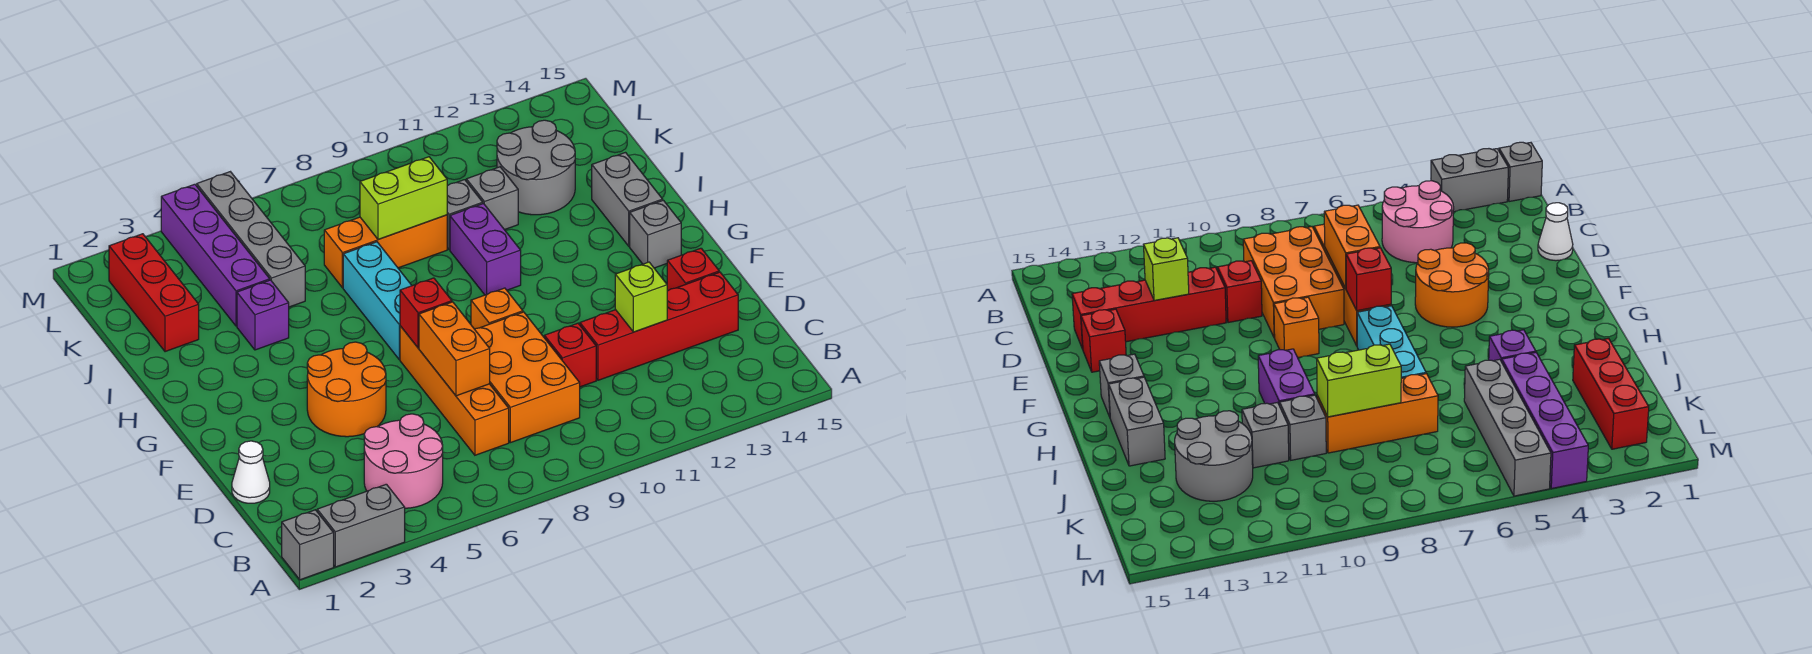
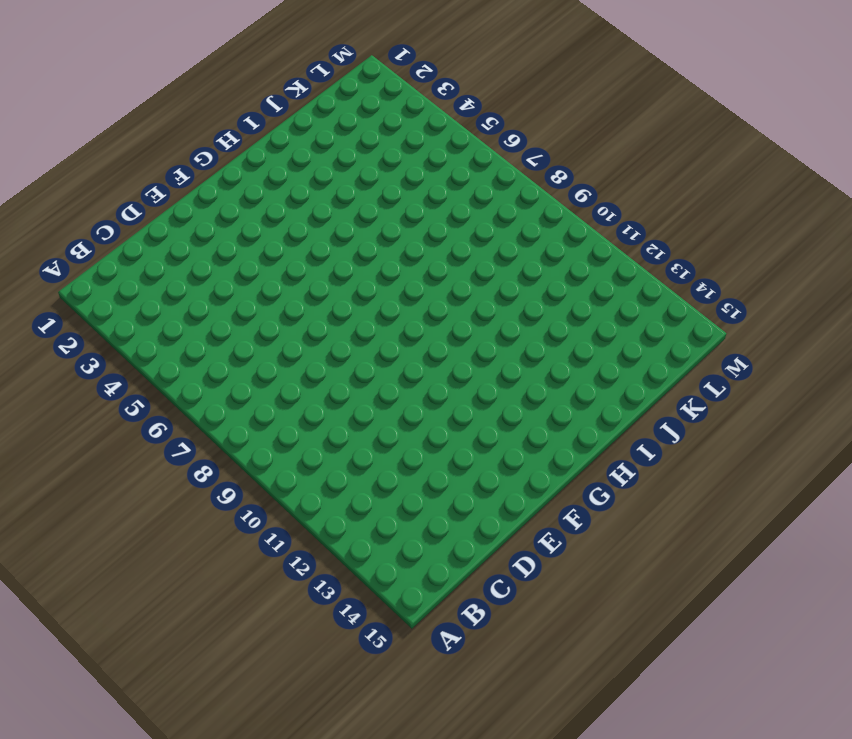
none -> grey 1x1 brick [282,510,334,580]
none -> grey 1x2 brick [317,484,405,567]
none -> pink 2x2 round brick [364,414,443,508]

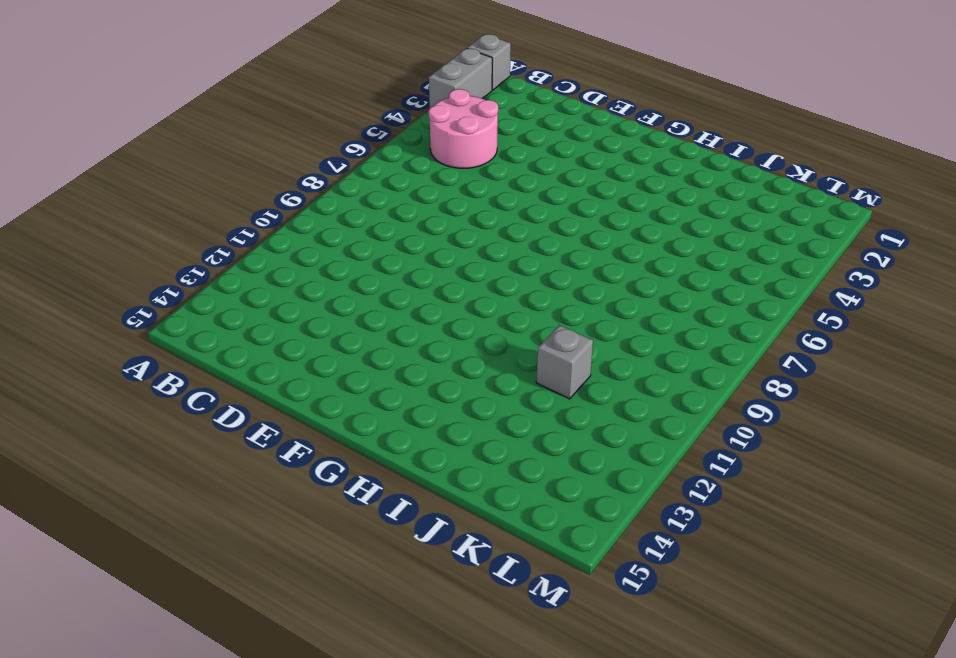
none -> orange 1x4 brick [400,326,509,455]
none -> orange 2x3 brick [475,312,580,443]
none -> white 1x1 cone [232,441,270,503]

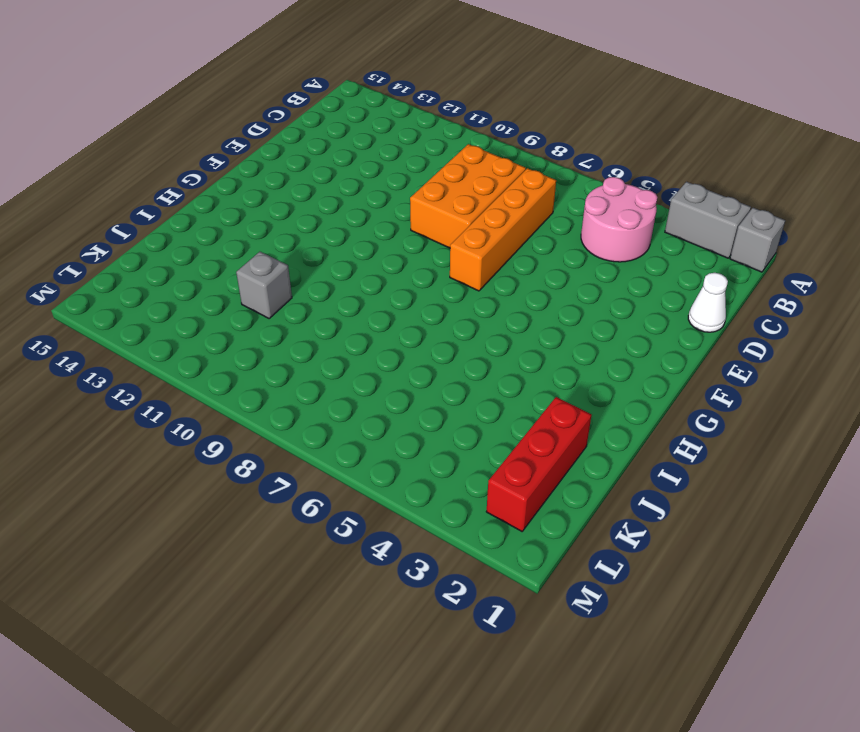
none -> red 1x1 brick [544,323,596,387]
none -> red 1x4 brick [580,272,738,380]
none -> orange 2x2 round brick [307,342,386,437]

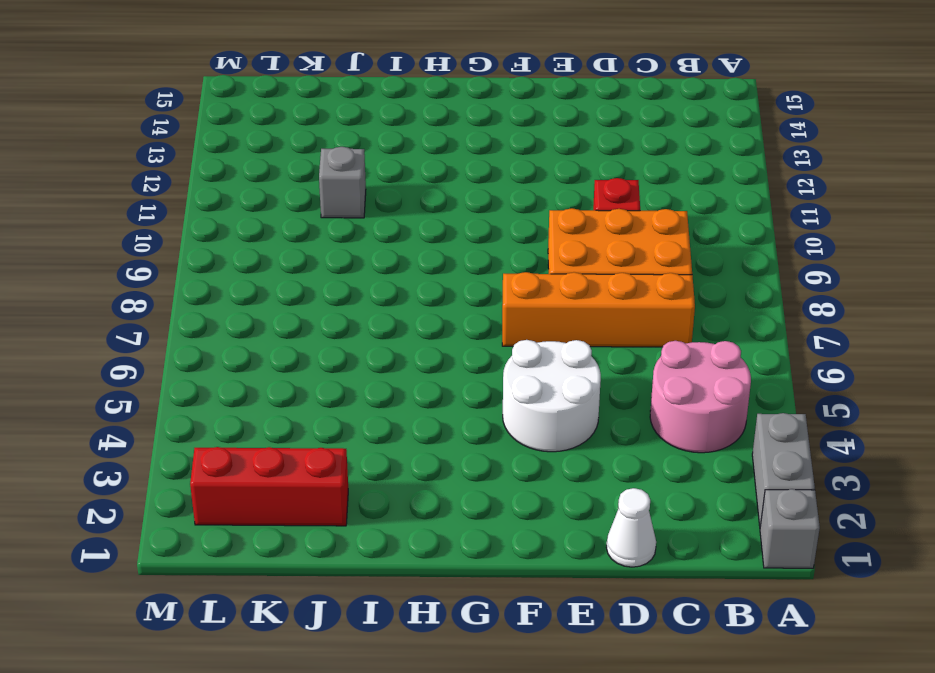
white 2x2 round brick [503,340,601,452] -> orange 2x2 round brick [307,342,386,437]
none -> red 1x4 brick [580,272,738,380]
none -> red 1x1 brick [667,248,719,291]
none -> orange 1x1 brick [471,288,523,329]

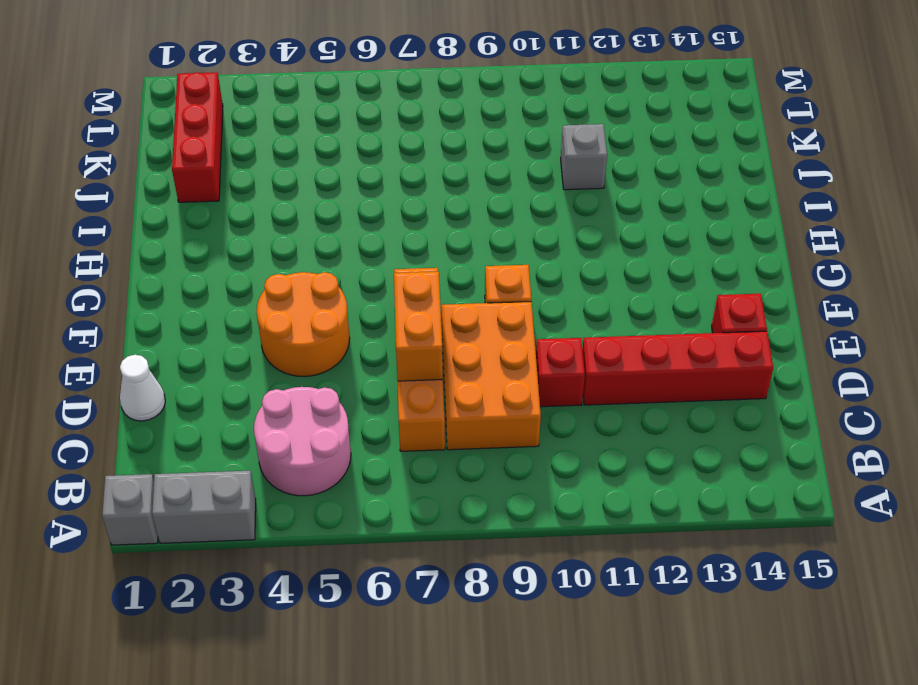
none -> cyan 1x3 brick [343,242,412,360]
none -> grey 1x1 brick [630,200,681,268]
none -> purple 1x2 brick [450,204,521,295]

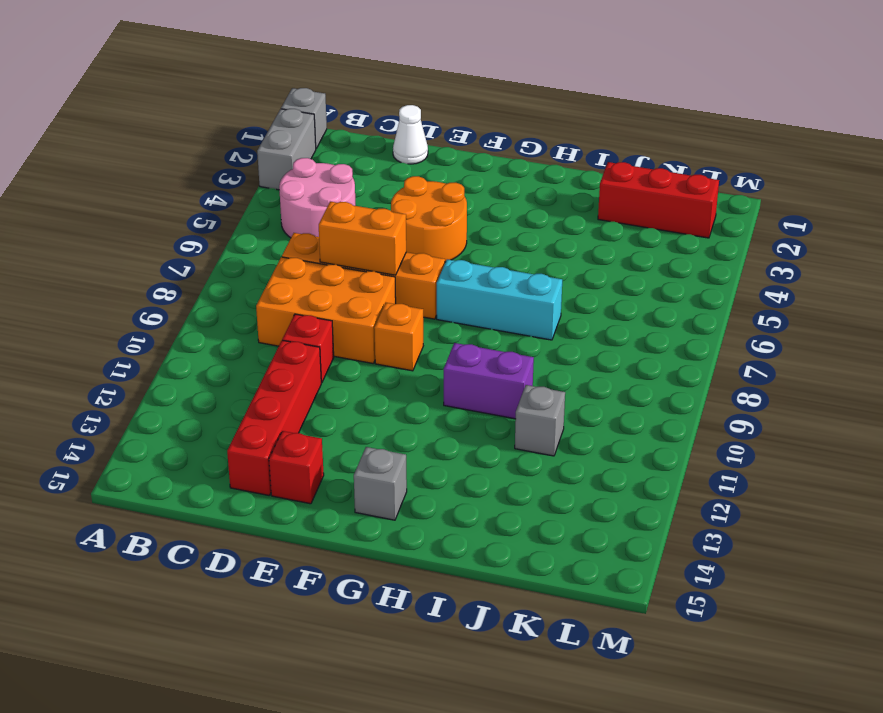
none -> grey 1x2 brick [592,153,663,246]
none -> purple 1x1 brick [237,280,289,350]
none -> purple 1x4 brick [161,184,270,326]

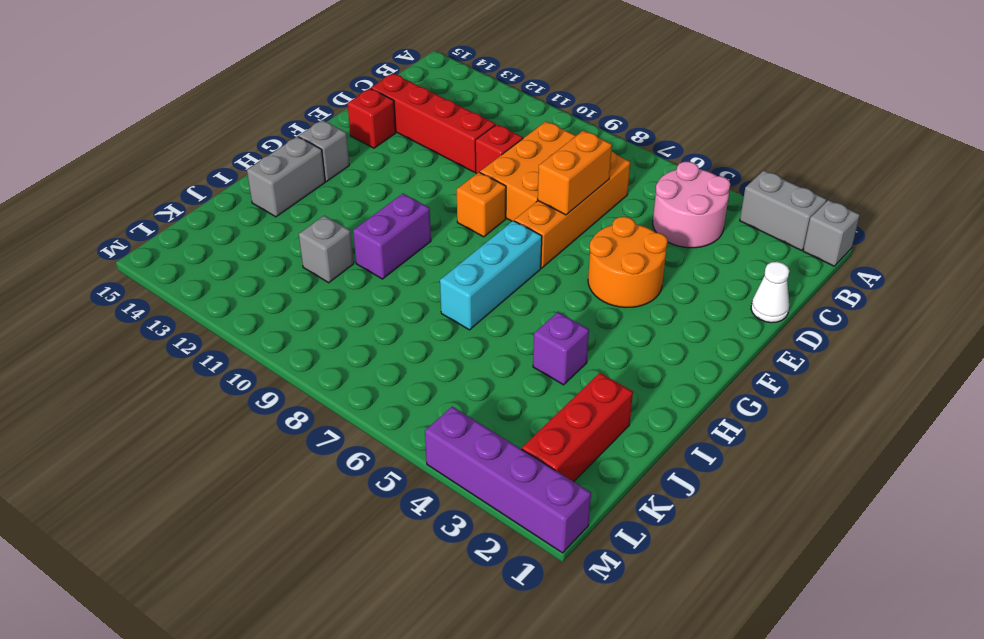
purple 1x4 brick [425,406,591,553] -> purple 1x4 brick turned to [161,184,270,326]
none -> grey 1x4 brick [197,172,305,307]
none -> orange 1x3 brick [324,215,447,288]
none -> grey 1x1 brick [447,180,483,249]

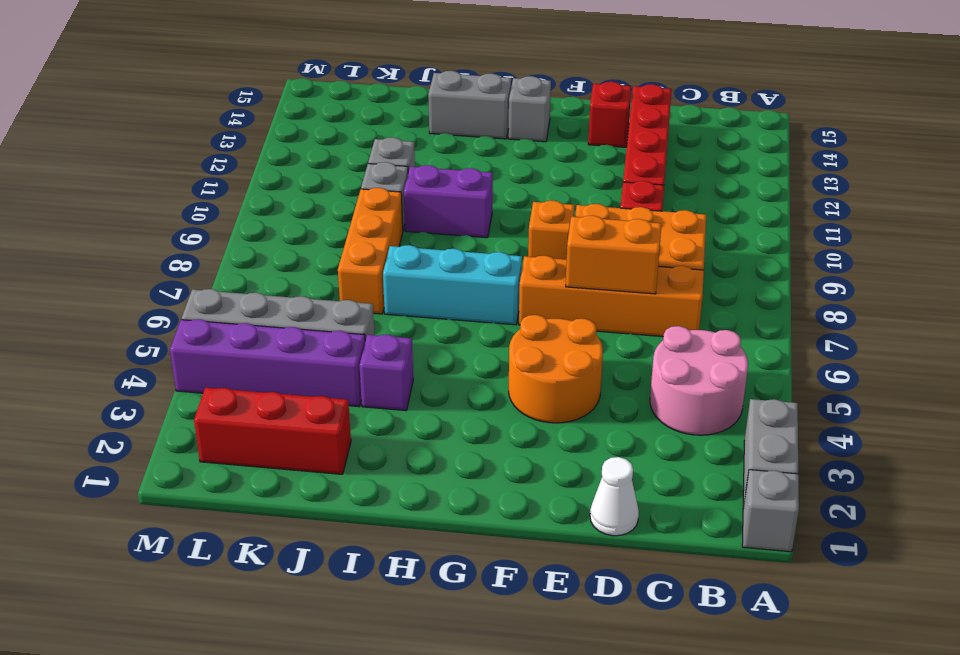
none -> grey 2x2 round brick [497,120,575,215]
none -> lime 1x1 brick [615,262,667,332]
none -> red 1x1 brick [400,278,452,348]

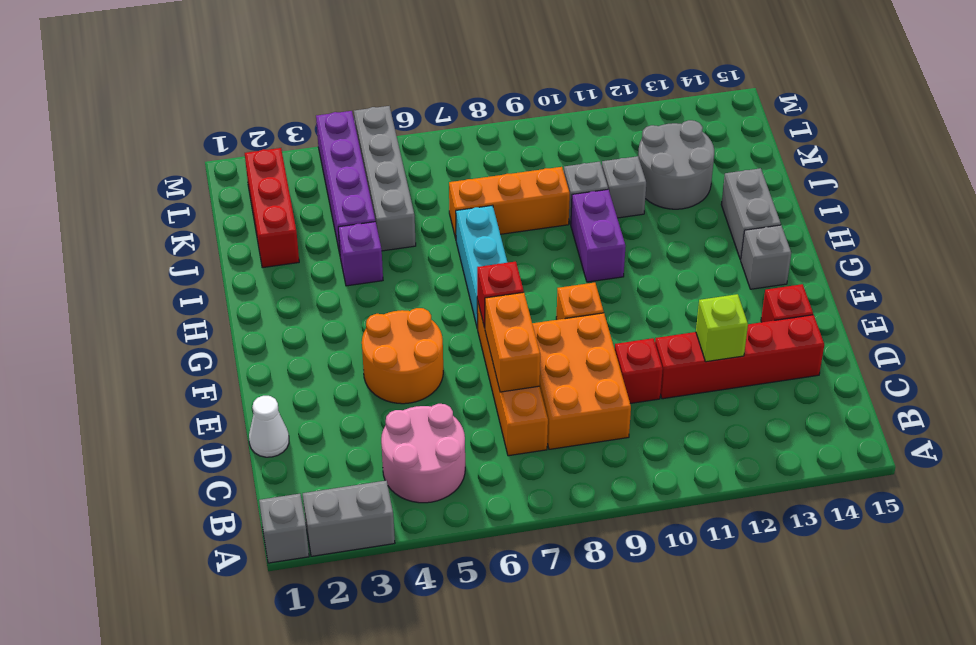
none -> lime 1x2 brick [360,157,447,239]

